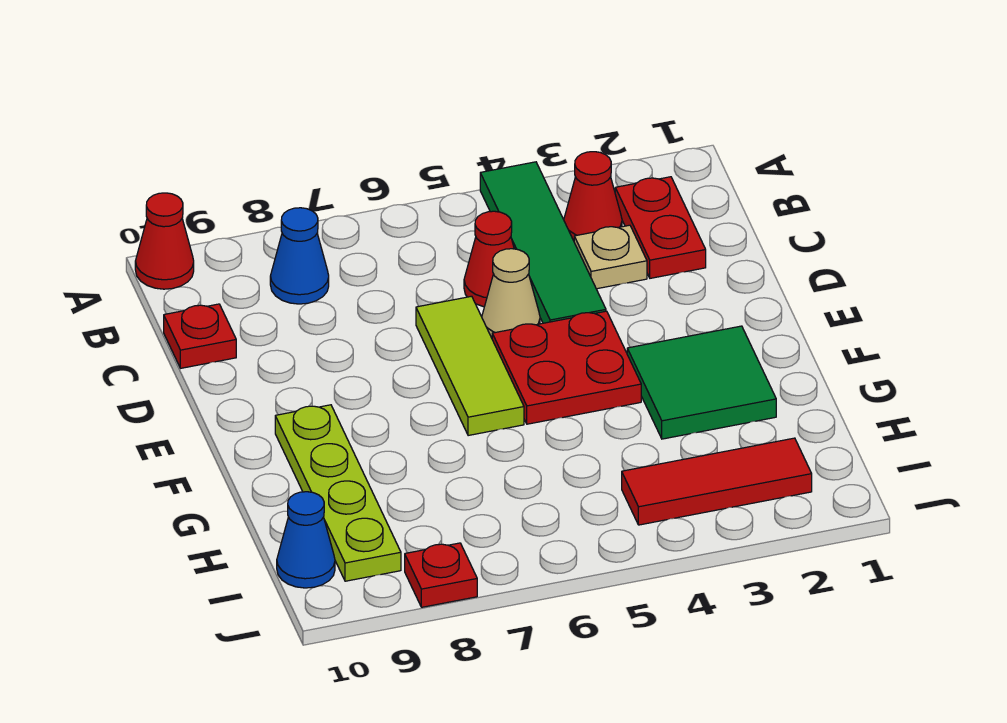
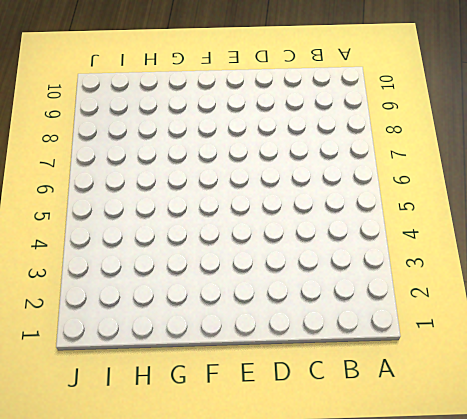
none -> green 1x4 tile [480,162,606,323]
none -> red 1x1 cone [135,193,194,289]
none -> red 1x2 plate [615,177,706,278]

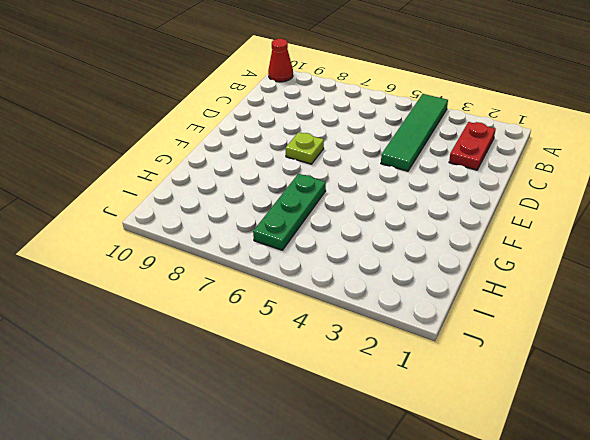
lime 1x1 plate [286,132,324,164] -> none
green 1x3 plate [253,174,326,250] -> none
none -> red 1x1 cone [564,152,622,241]
none -> blue 1x1 cone [270,208,329,304]
none -> tan 1x1 plate [574,225,647,289]

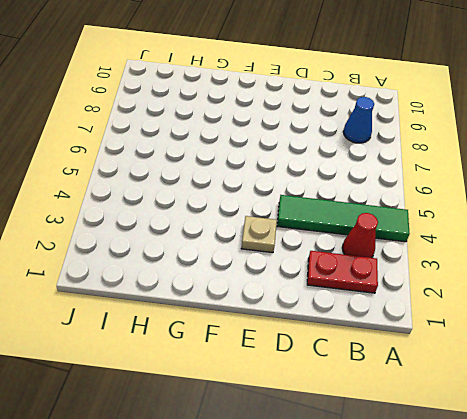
tan 1x1 plate [241,216,277,253] -> tan 1x1 plate moved to [574,225,647,289]
none -> red 1x1 cone [135,193,194,289]
none -> red 1x1 cone [464,211,514,307]
none -> red 1x1 plate [164,304,236,368]

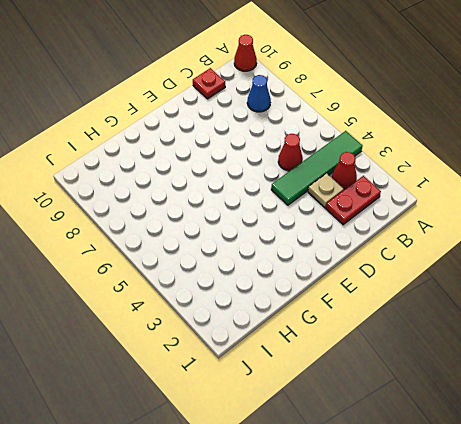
none -> tan 1x1 cone [482,249,540,338]
none -> lime 1x3 tile [416,296,524,436]
none -> red 2x2 plate [492,311,641,424]

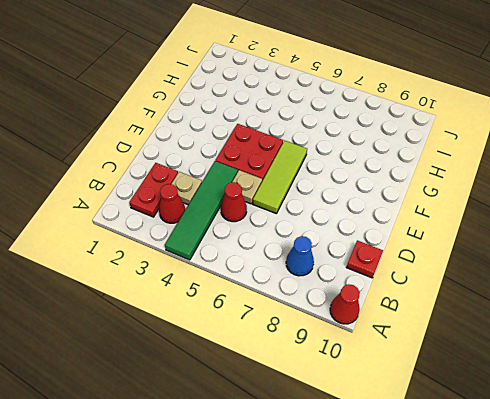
tan 1x1 plate [232,170,262,204] -> tan 1x1 cone [482,249,540,338]
none -> green 2x2 tile [627,326,776,439]
none -> lime 1x4 plate [275,405,401,581]
none -> red 1x3 tile [622,438,812,525]

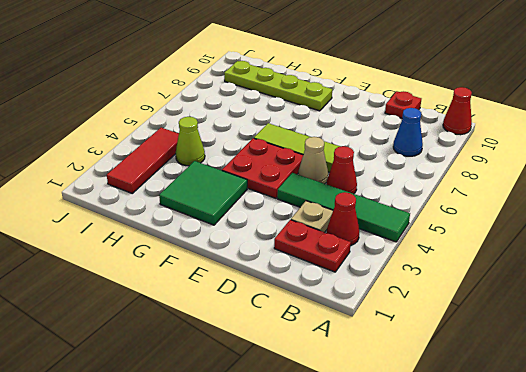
lime 1x1 cone [176,117,205,166] -> none
none -> blue 1x1 cone [277,492,335,588]
none -> red 1x1 plate [405,543,477,607]

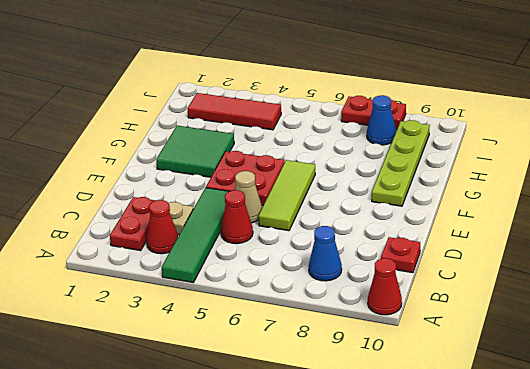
blue 1x1 cone [367,95,396,145] -> blue 1x1 cone moved to [277,492,335,588]
red 1x2 plate [341,96,406,129] -> red 1x1 plate [405,543,477,607]

